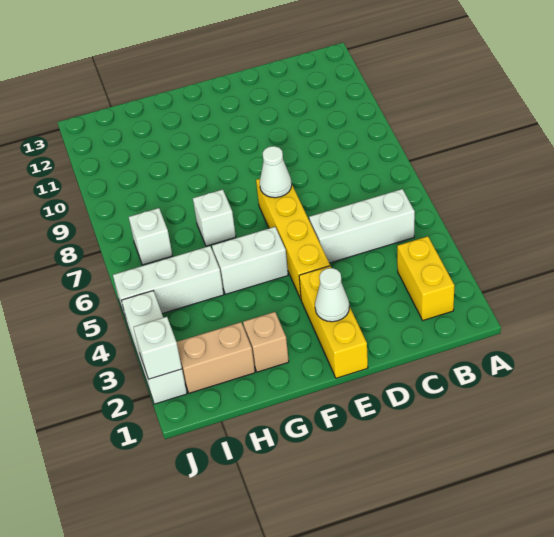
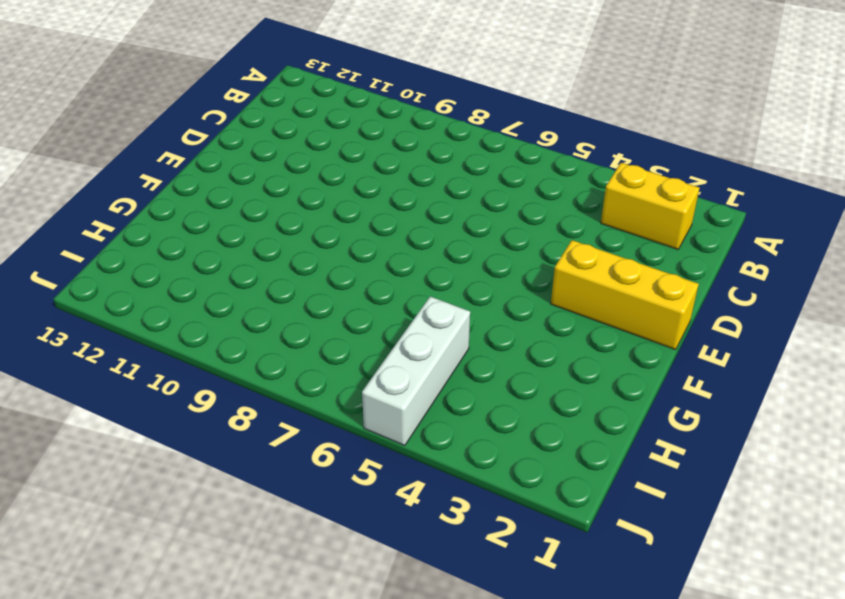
none -> white 1x3 brick [309,189,415,263]
none -> yellow 1x4 brick [256,179,330,299]
none -> white 1x2 brick [212,227,288,294]

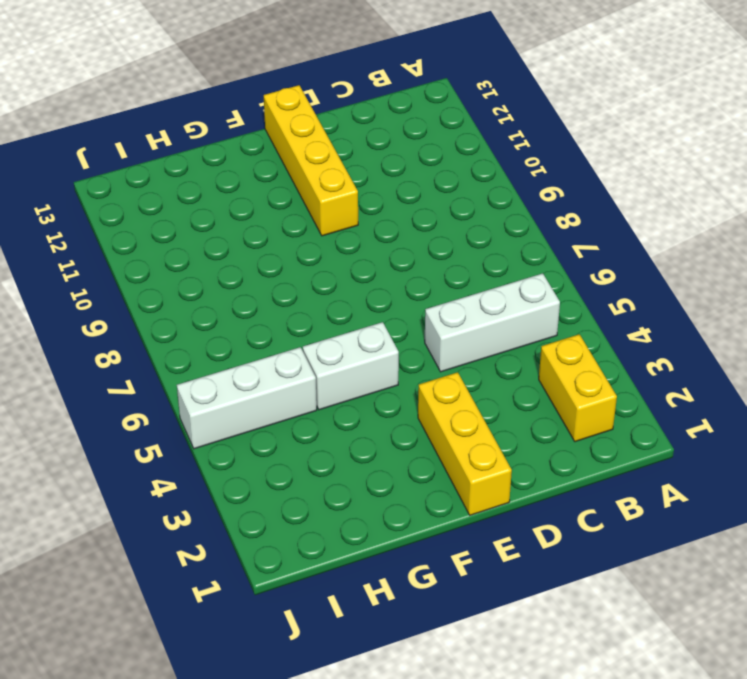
yellow 1x4 brick [264,85,358,236] -> yellow 1x4 brick moved to [256,179,330,299]
none -> tan 1x1 brick [243,312,289,372]
none -> white 1x1 brick [193,190,236,246]
none -> tan 1x2 brick [177,322,255,393]

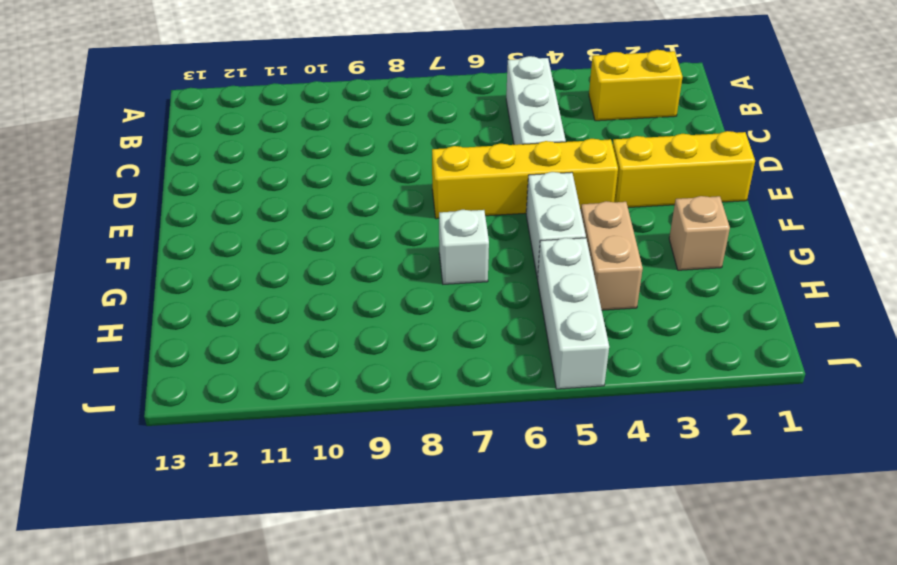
tan 1x2 brick [581,201,643,310] -> tan 1x2 brick moved to [177,322,255,393]
none -> white 1x1 brick [129,208,173,265]
none -> white 1x3 brick [121,291,187,404]
none -> white 1x1 cone [315,268,349,322]

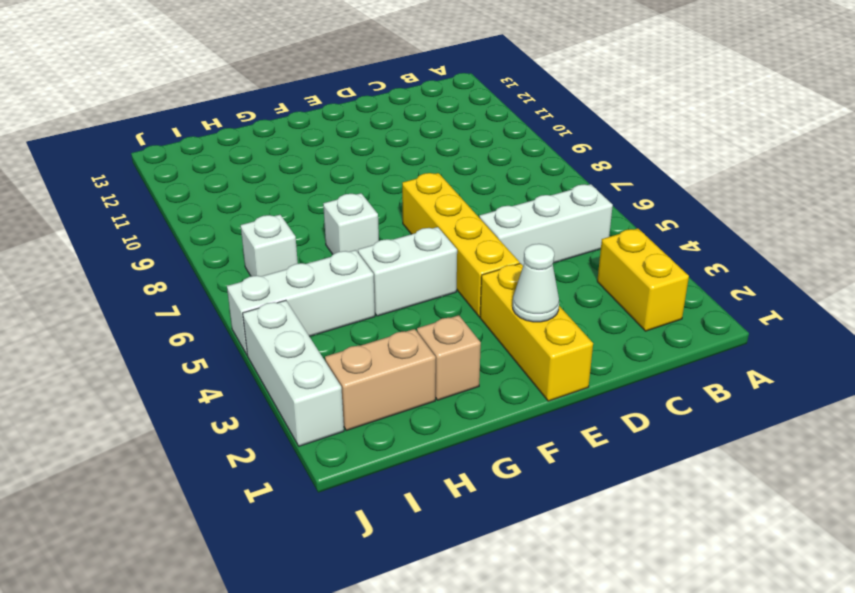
none -> white 1x1 cone [260,146,292,198]
none -> white 1x1 brick [133,317,182,379]

